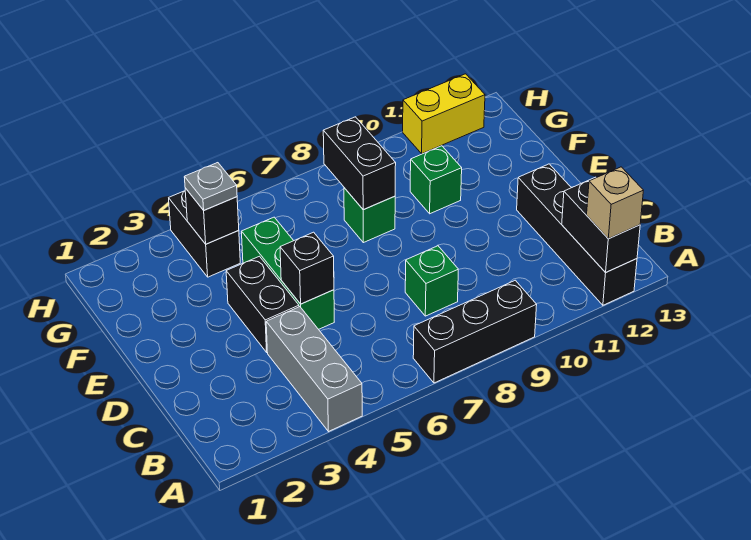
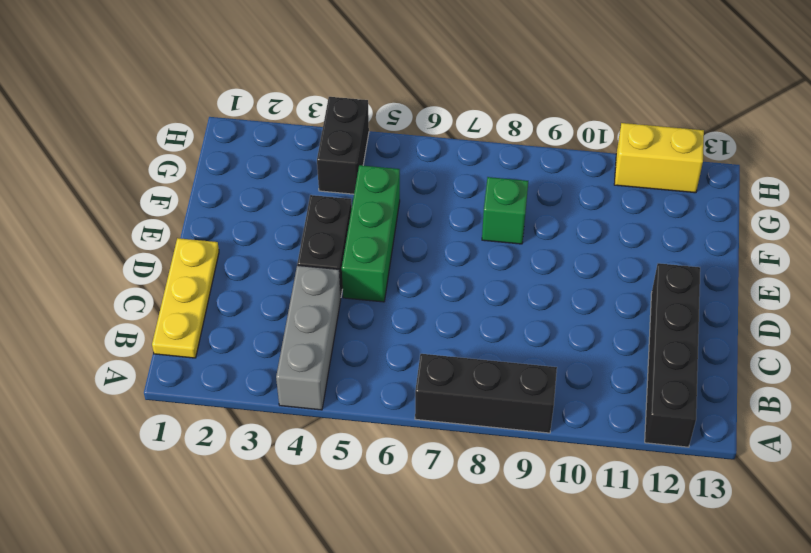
yellow 1x3 plate [152,238,219,358] -> none
none -> green 1x1 brick [405,246,458,316]
none -> green 1x1 brick [410,146,462,214]
none -> black 1x2 brick [562,177,640,272]

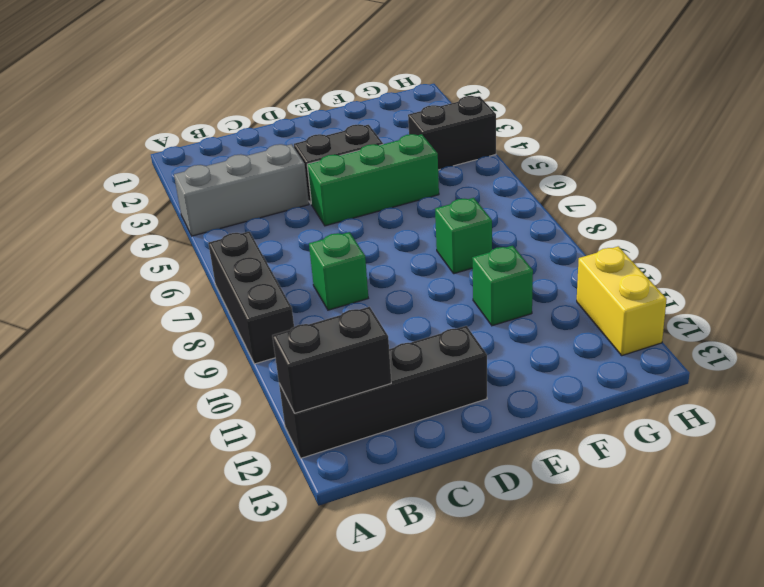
none -> black 1x1 brick [280,232,334,304]
none -> black 1x2 brick [323,117,396,210]
none -> black 1x1 brick [185,188,239,244]

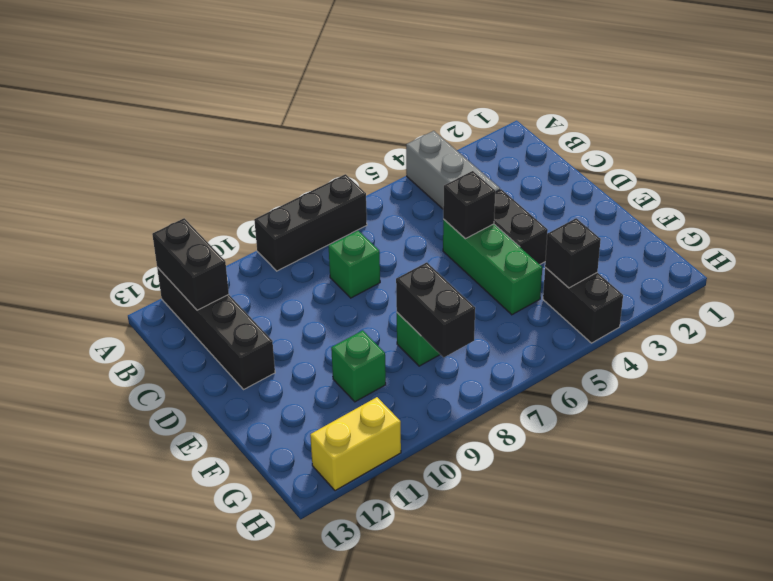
none -> tan 1x1 brick [587,167,643,239]
none -> grey 1x1 plate [184,163,237,210]

